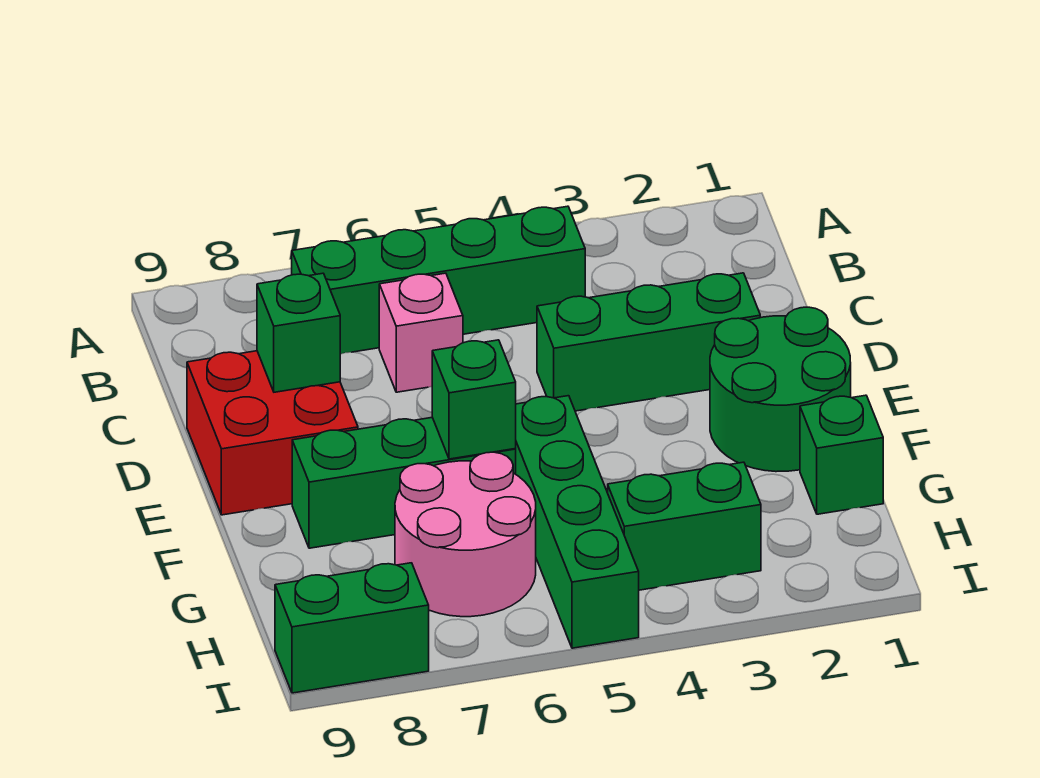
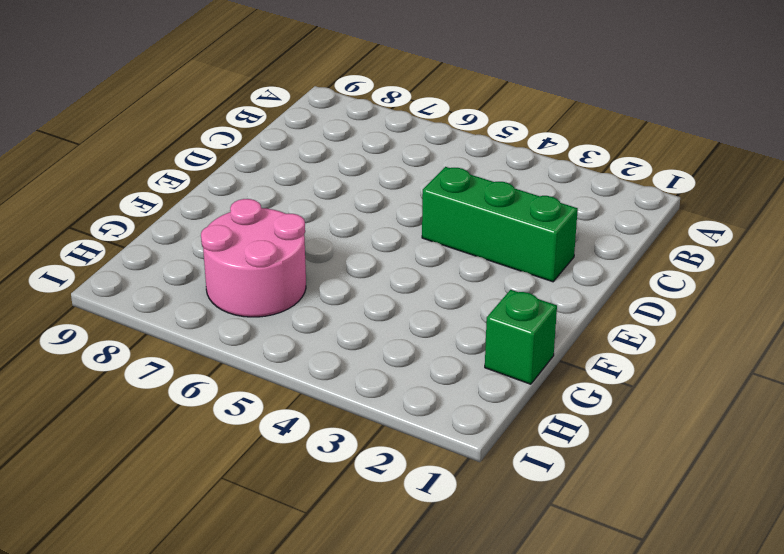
none -> green 1x4 brick [292,206,585,354]
none -> pink 1x1 brick [379,273,463,392]
none -> red 2x2 brick [187,351,358,515]

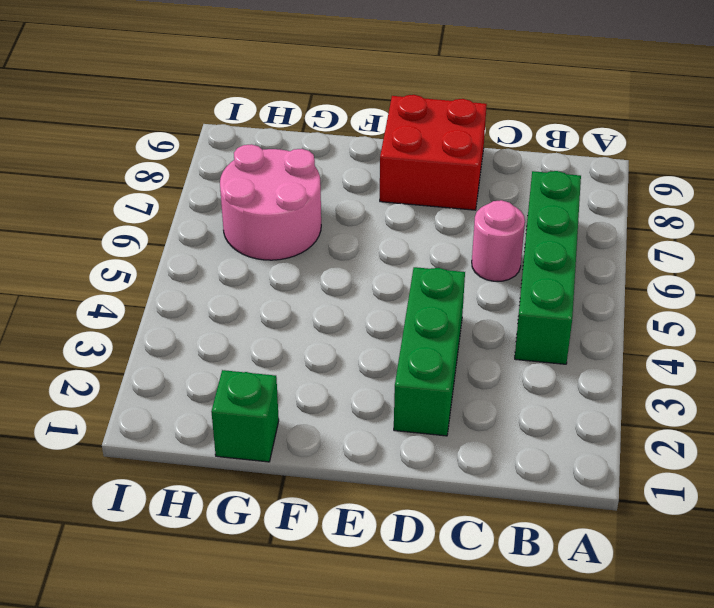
pink 1x1 round brick [472,200,525,281] -> pink 1x1 brick [379,273,463,392]
none -> green 2x2 round brick [710,307,851,472]
none -> green 1x4 brick [516,396,639,648]
none -> green 1x3 brick [292,417,516,548]

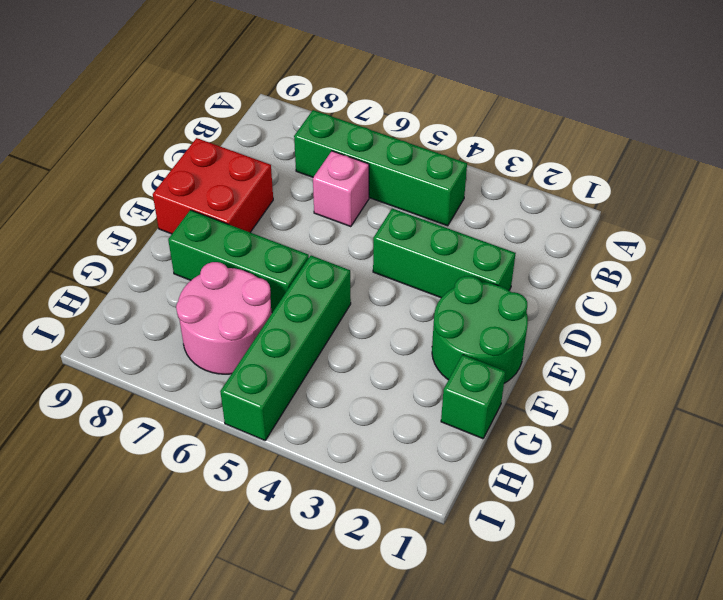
none -> green 1x2 brick [608,462,761,590]
none -> green 1x2 brick [275,563,429,693]
none -> green 1x1 brick [257,273,340,392]

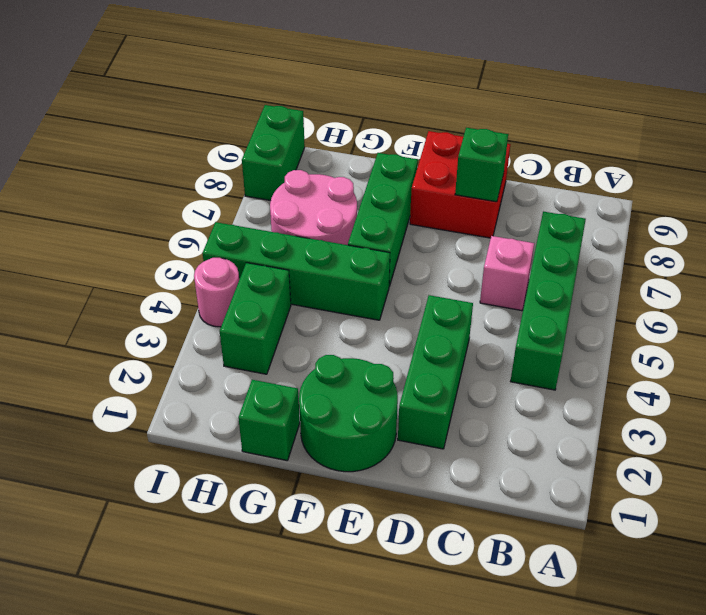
pink 1x1 round brick [194,258,239,327] -> none
none -> green 1x1 brick [432,340,516,459]

